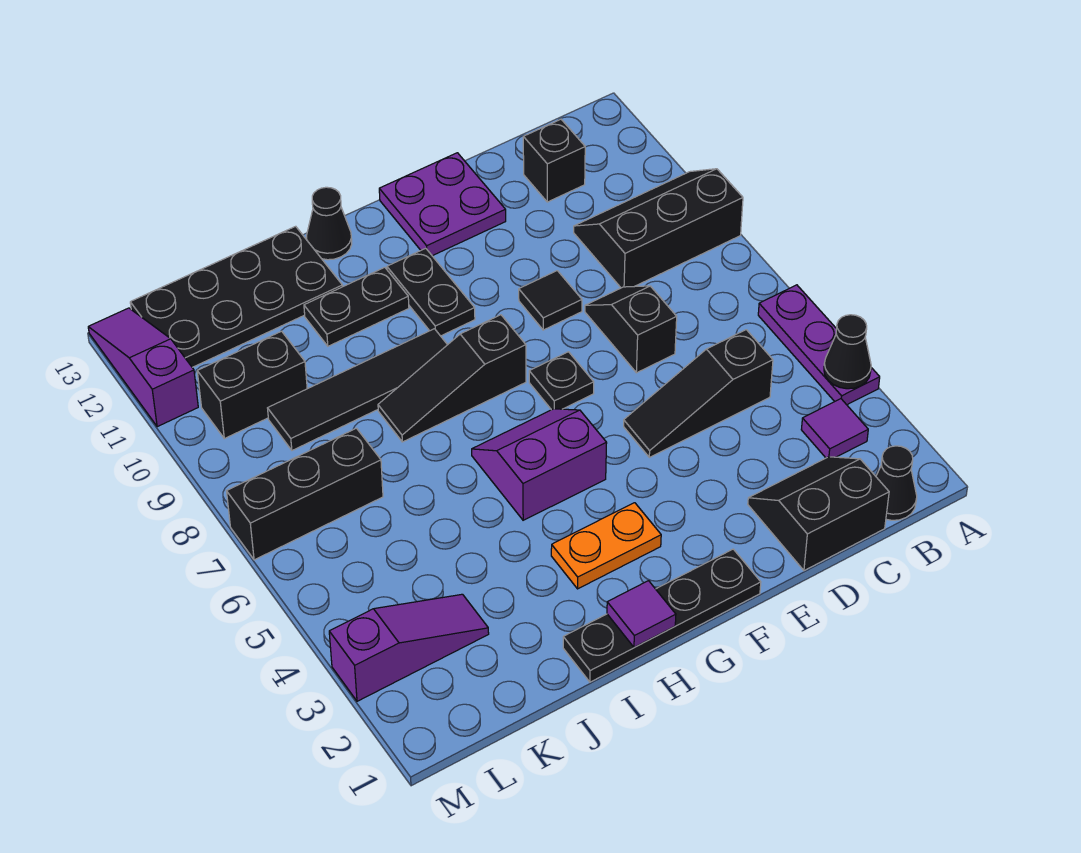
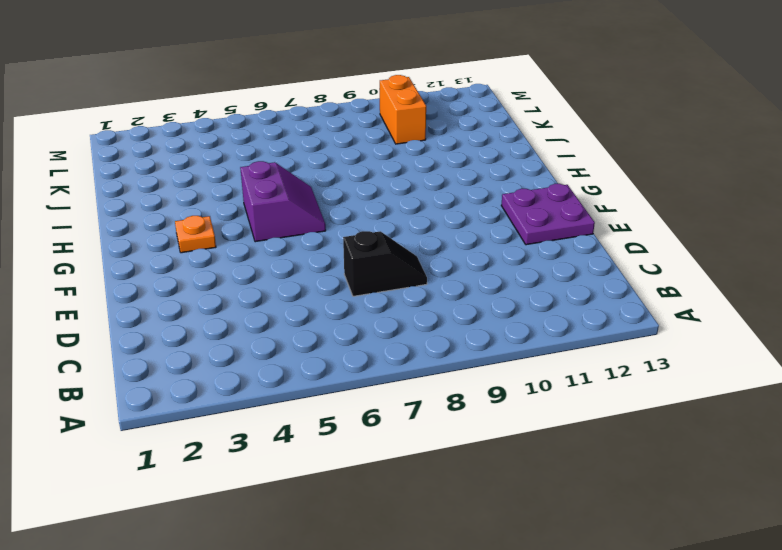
orange 1x1 plate [175,216,216,253] -> orange 1x2 plate [551,503,661,589]
orange 1x2 brick [380,75,426,144] -> black 1x2 brick [197,331,307,439]
none -> purple 1x3 plate [758,285,880,405]
none -> black 2x3 slope [574,169,743,288]
none -> black 1x1 cone [876,446,917,520]

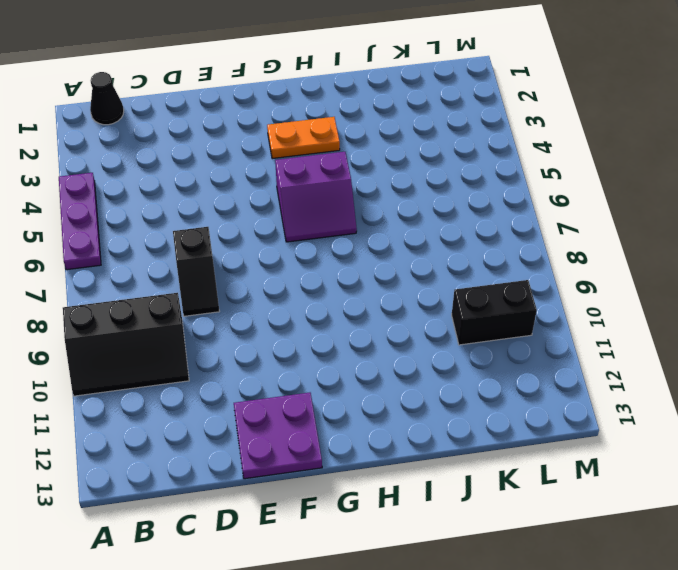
none -> purple 1x1 tile [801,399,868,458]
none -> black 2x2 slope [748,457,889,571]
none -> black 1x3 slope [624,330,773,457]

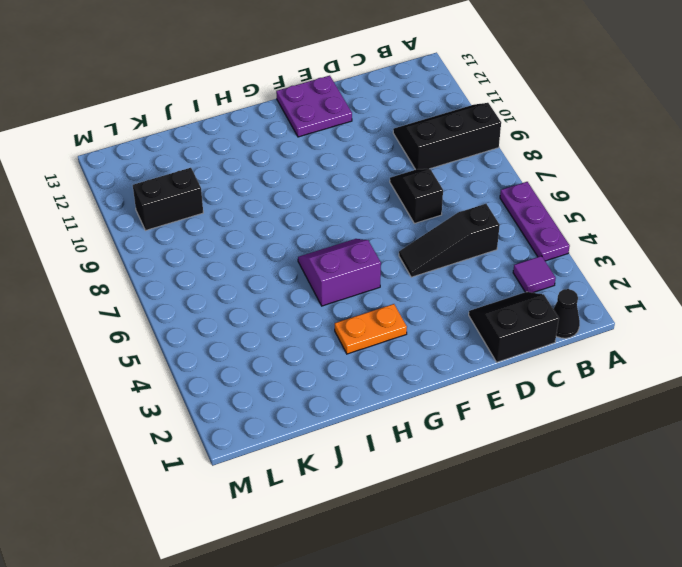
none -> black 1x1 brick [523,119,585,202]
none -> black 1x1 tile [519,271,582,330]
none -> black 1x4 plate [563,549,761,682]

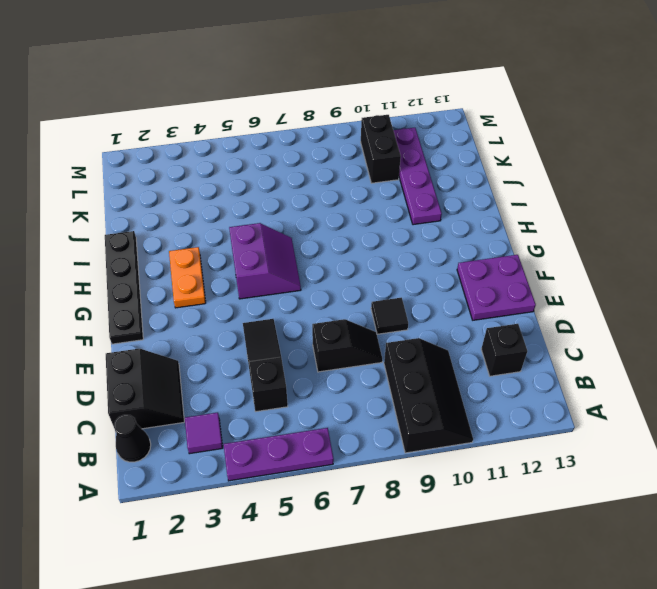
purple 1x4 plate [394,128,442,225] -> black 1x2 plate [304,267,409,346]
none -> black 1x1 plate [529,352,594,410]
none -> black 1x3 slope [378,315,526,442]
none -> black 1x2 plate [387,248,475,336]

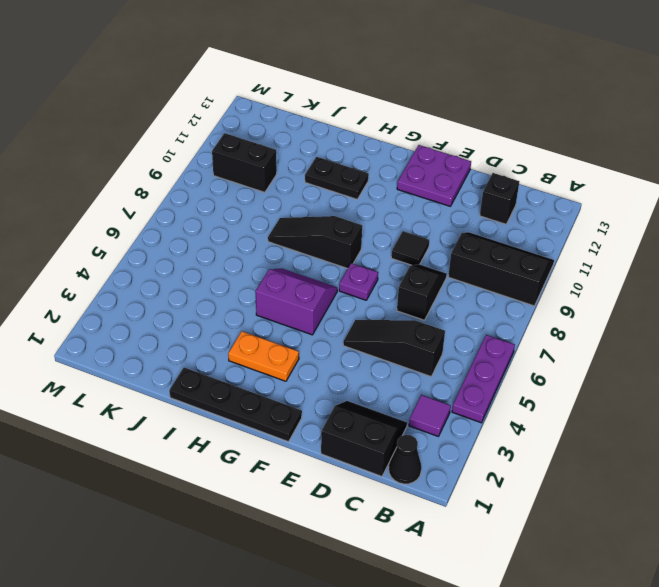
purple 1x1 plate [339,263,378,300] -> black 1x1 plate [529,352,594,410]
none -> black 1x2 plate [387,248,475,336]
none -> black 1x4 tile [268,329,447,450]
none -> black 1x1 cone [307,187,352,260]

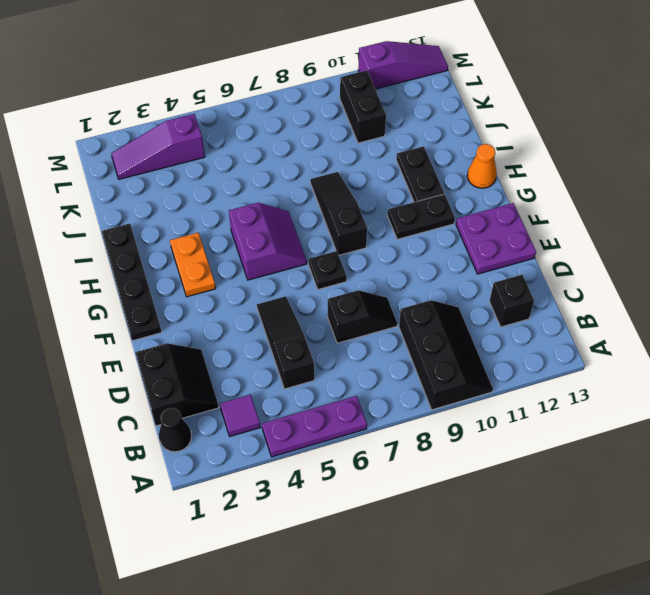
orange 1x1 cone [467,144,497,188] -> black 1x1 cone [307,187,352,260]
purple 1x3 slope [111,114,205,179] -> purple 1x3 slope turned to [329,594,489,701]
none -> black 1x1 tile [519,271,582,330]
none -> black 1x4 tile [268,329,447,450]
none -> black 2x4 plate [130,226,343,367]

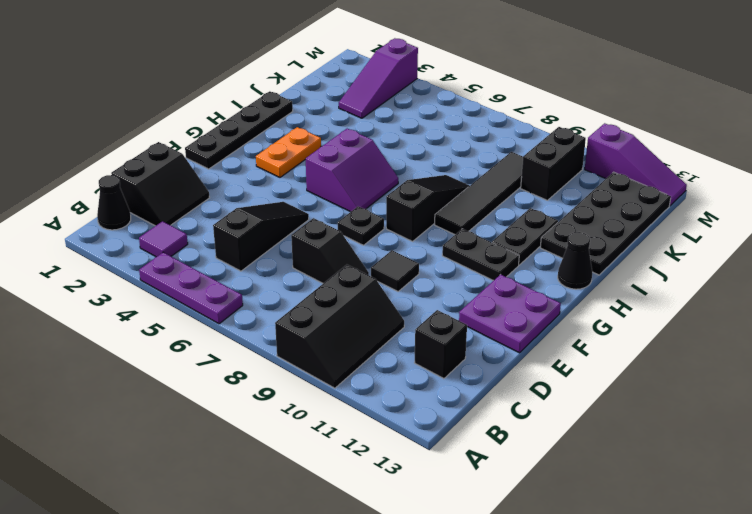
none -> black 1x3 brick [227,428,383,560]
none -> black 1x1 cone [824,315,871,389]
none -> purple 1x1 tile [607,581,676,647]

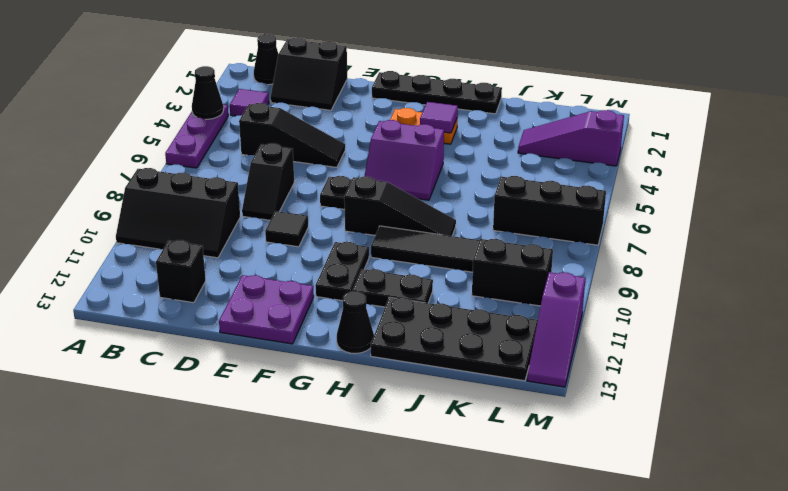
purple 1x1 tile [420,102,458,133] -> purple 1x1 tile moved to [607,581,676,647]

